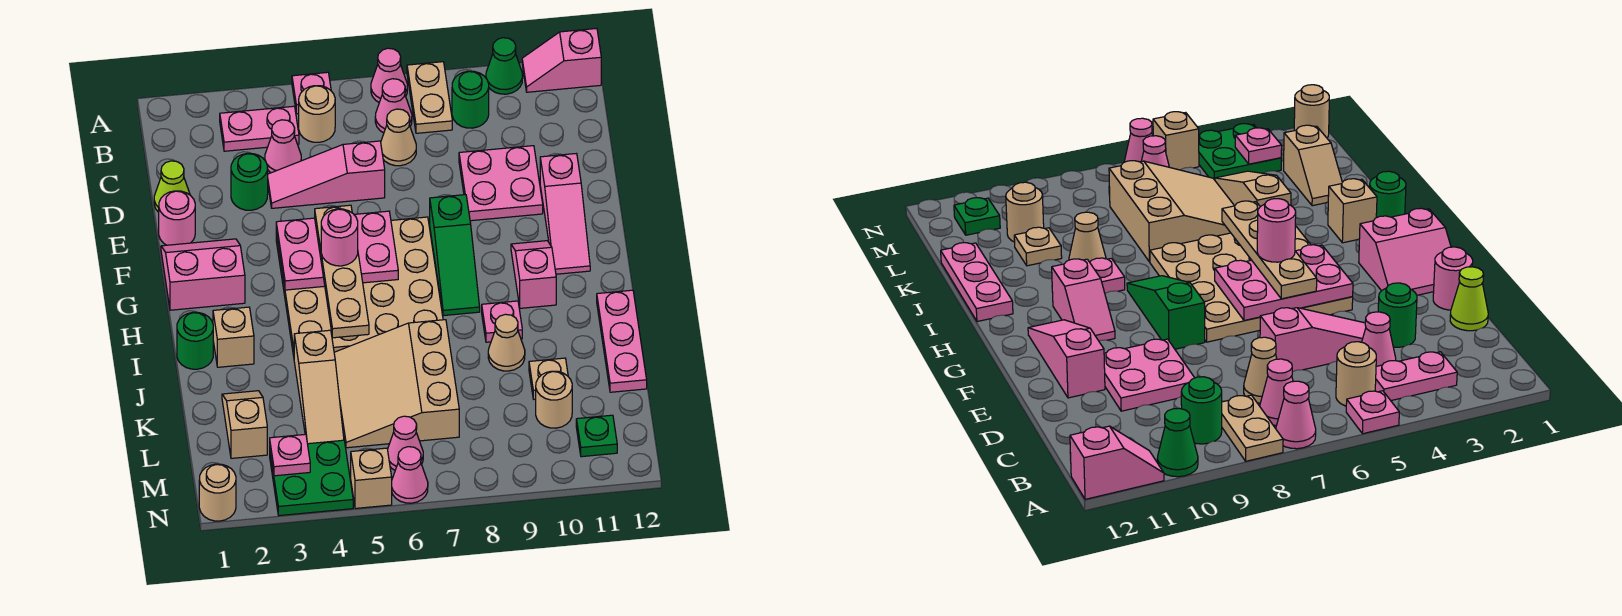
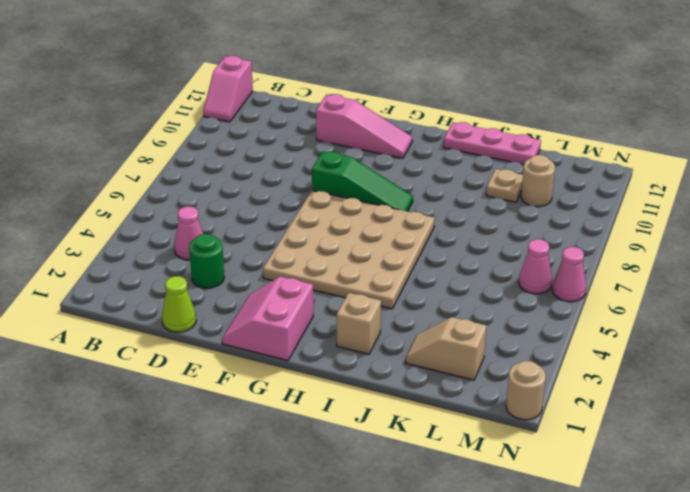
none -> pink 1x1 plate [292,72,331,114]
none -> pink 1x1 cone [371,48,407,102]
none -> tan 1x2 plate [407,62,452,133]
none -> green 1x1 cone [486,38,523,94]

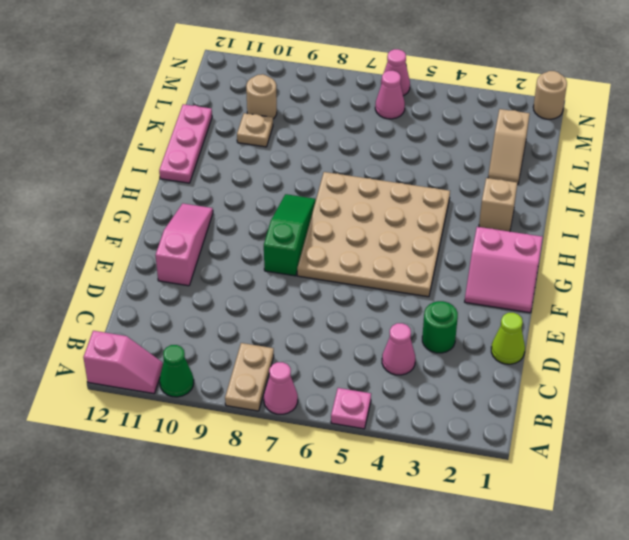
none -> pink 1x2 plate [220,106,299,151]
none -> tan 1x1 round brick [299,86,335,142]
none -> pink 1x1 cone [375,79,412,133]
none -> green 1x1 round brick [452,71,489,128]

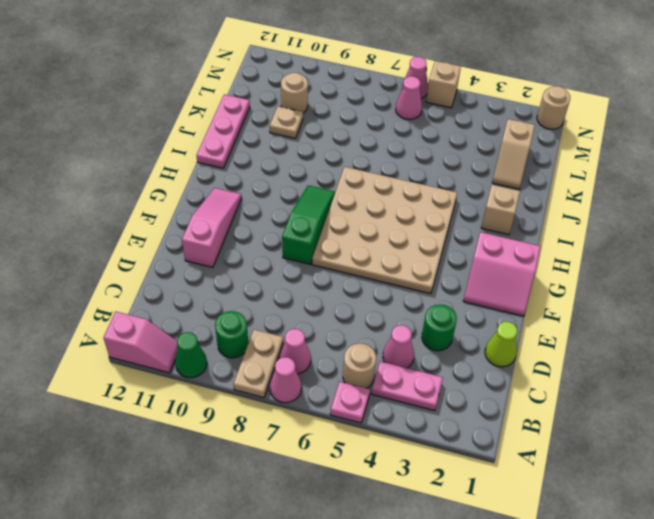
none -> tan 1x1 cone [381,109,416,166]
none -> pink 1x3 slope [268,141,385,208]
none -> pink 2x2 plate [459,146,543,221]
none -> pink 1x1 round brick [159,191,195,245]

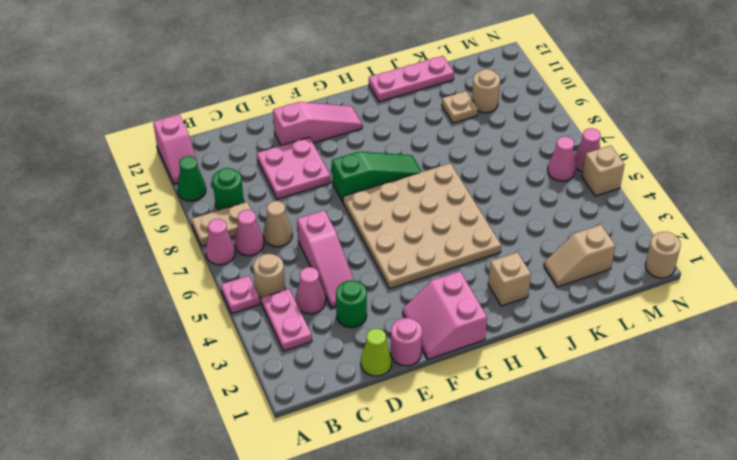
none -> pink 1x2 slope [511,241,556,308]
none -> green 1x1 round brick [177,312,213,369]
none -> pink 1x1 plate [482,301,522,342]
none -> tan 1x3 slope [294,330,344,444]

